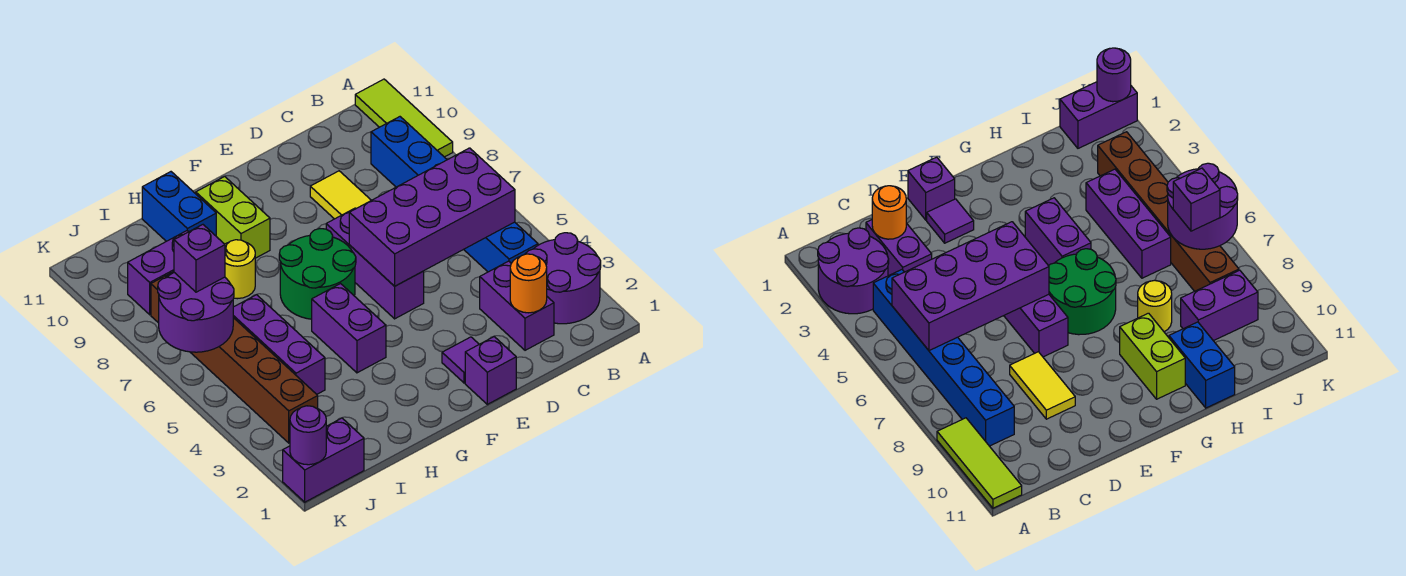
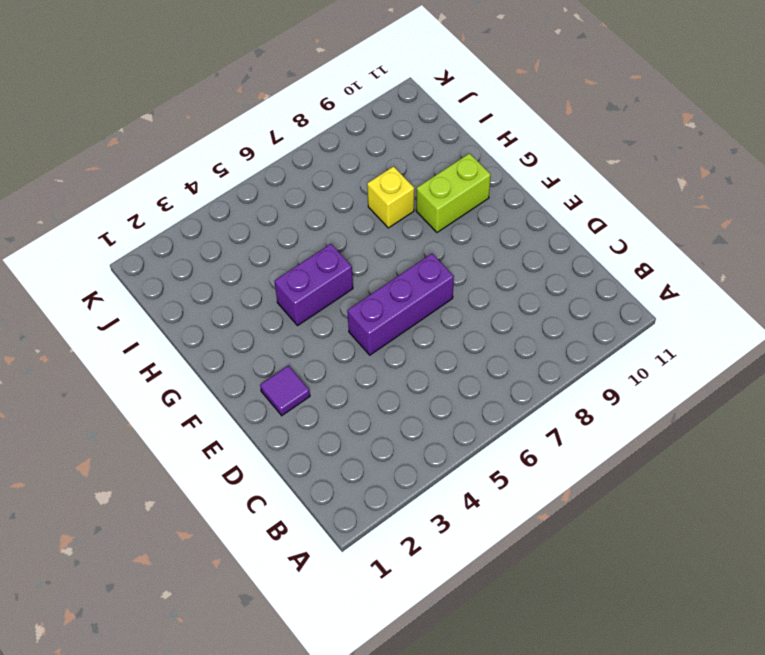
yellow 1x1 brick [367,167,414,228] -> yellow 1x1 round brick [225,240,255,299]
none -> purple 2x2 round brick [525,233,601,324]
none -> lime 1x3 tile [355,79,453,157]
none -> blue 1x6 brick [371,117,538,272]

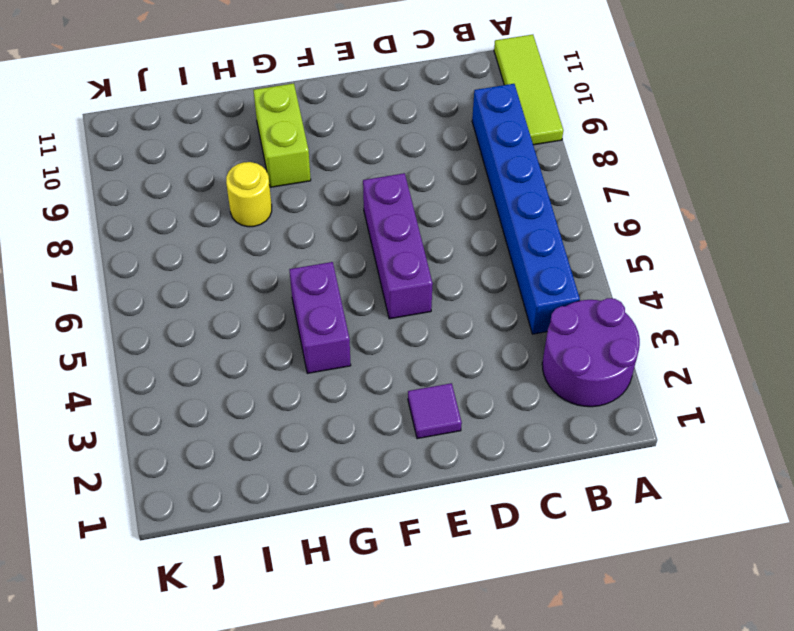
none -> purple 1x2 brick [480,261,554,350]
none -> yellow 1x2 tile [310,171,371,219]
none -> purple 1x1 brick [465,337,516,404]

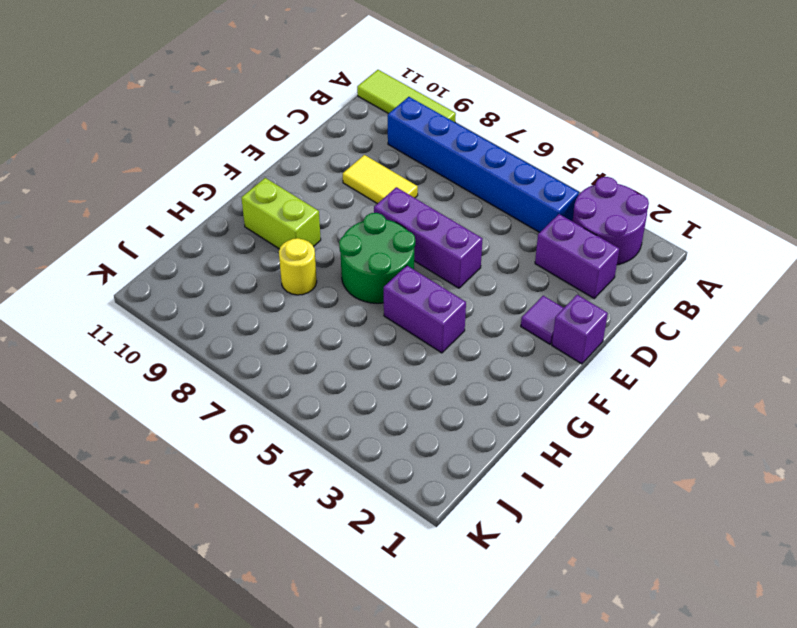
none -> blue 1x2 brick [142,172,216,241]
none -> purple 1x3 brick [233,295,325,394]
none -> purple 1x2 brick [128,231,188,315]

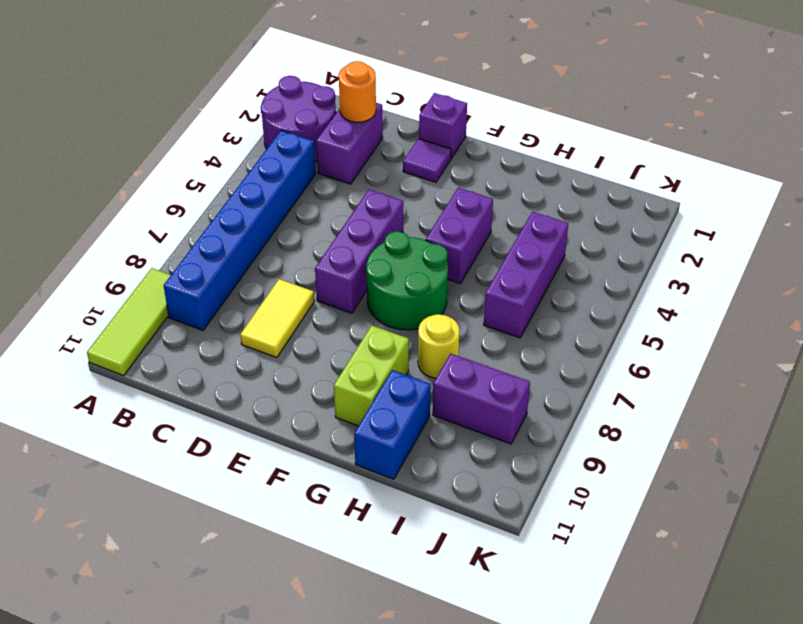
none -> purple 1x2 brick [283,418,364,502]
none -> brown 1x6 brick [151,271,318,443]
none -> purple 2x4 brick [349,148,515,286]

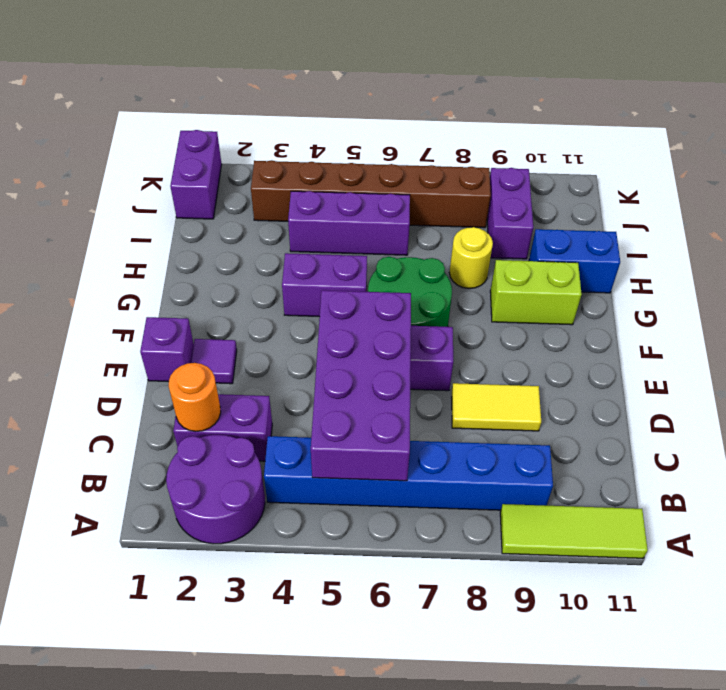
none -> purple 2x2 round brick [158,273,234,352]
none -> purple 1x1 round brick [290,406,326,465]
none -> purple 1x1 brick [174,225,225,292]

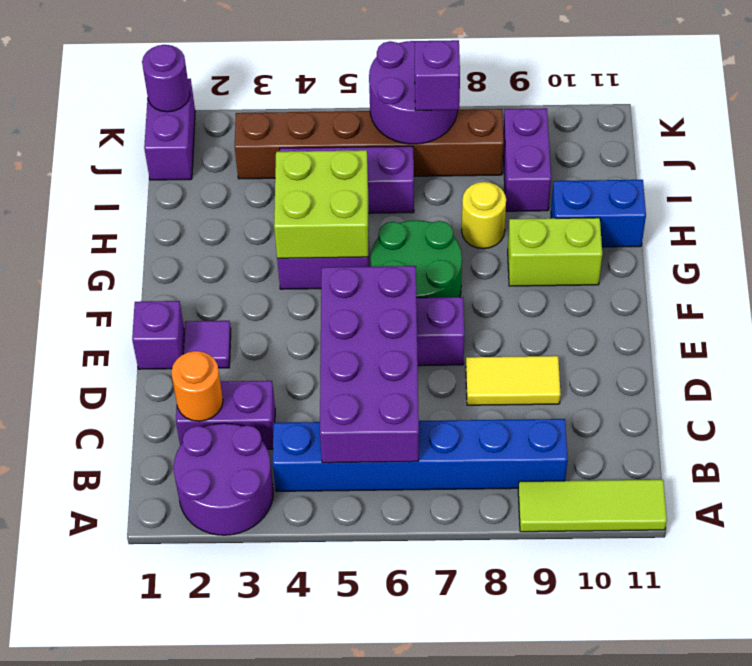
lime 2x2 brick [274,150,368,258] -> none

